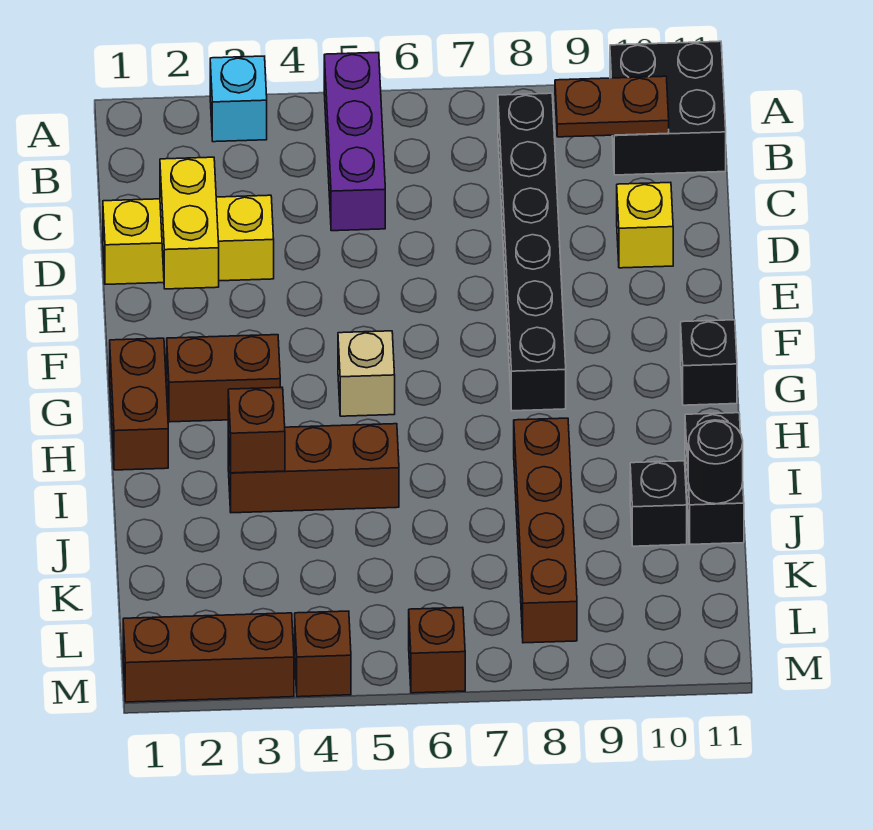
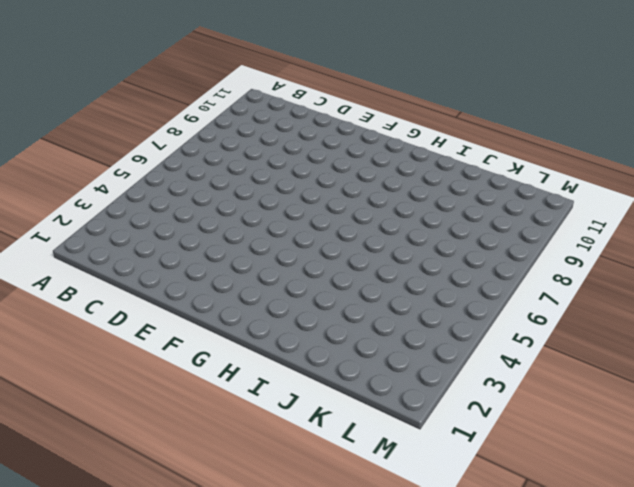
none -> cyan 1x1 brick [210,56,267,142]
none -> purple 1x3 brick [324,53,385,231]
none -> black 2x2 brick [610,41,726,175]

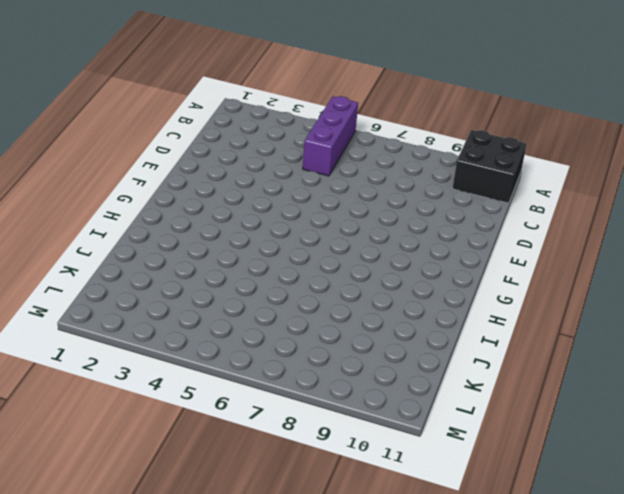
none -> cyan 1x1 brick [210,56,267,142]
none -> black 1x6 brick [498,93,566,411]
none -> yellow 1x3 brick [103,195,274,284]

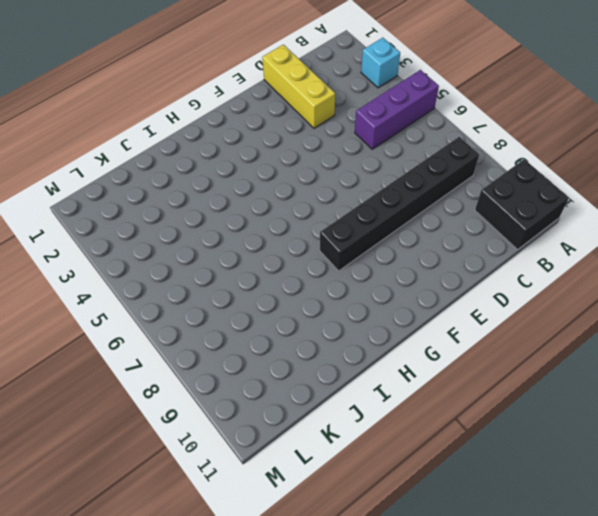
none -> yellow 1x1 brick [617,182,673,268]
none -> brown 1x2 brick [110,338,168,470]
none -> brown 1x2 brick [167,335,280,422]

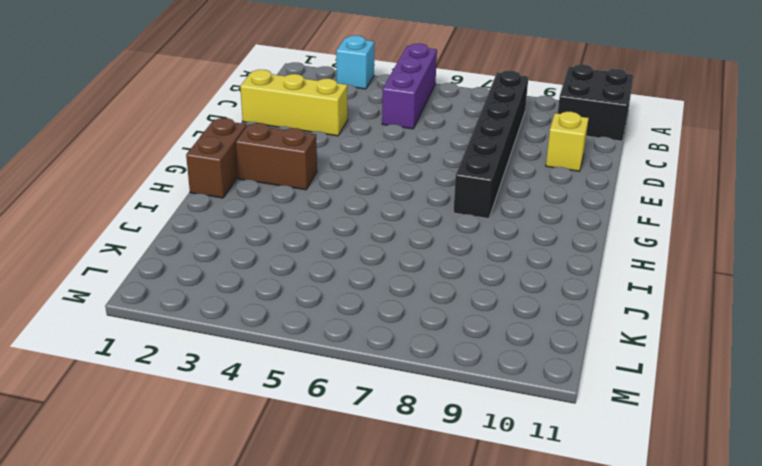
none -> tan 1x1 brick [338,331,395,416]
none -> black 1x1 brick [681,320,737,405]
none -> brown 1x3 brick [228,424,399,513]

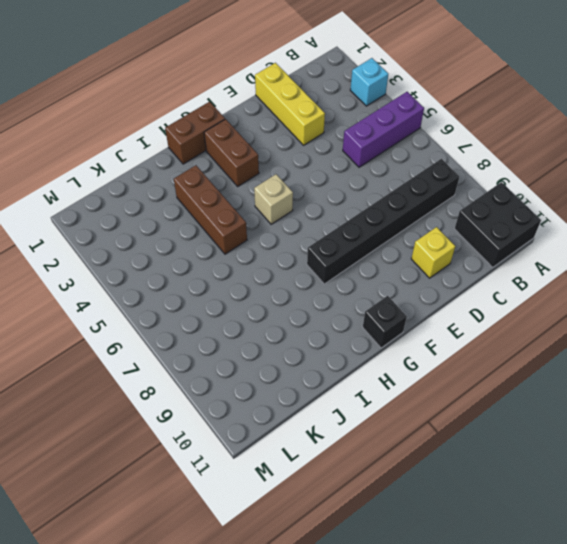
none -> brown 1x4 brick [514,418,577,643]
none -> black 1x2 brick [685,413,744,544]
none -> black 1x1 brick [630,461,687,546]

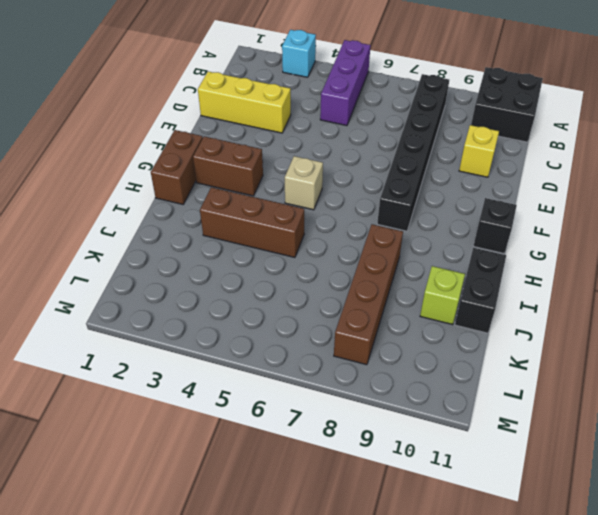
lime 1x1 brick [420,266,465,325] -> black 1x1 brick [630,461,687,546]
none -> brown 1x3 brick [123,613,294,702]
none -> brown 1x1 brick [295,611,351,697]
none -> brown 1x1 brick [409,607,465,693]

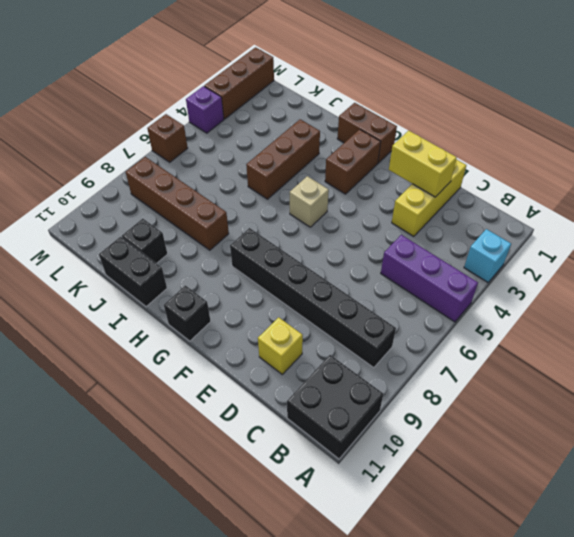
purple 1x1 brick [186,86,224,133] -> brown 1x1 brick [295,611,351,697]
none -> brown 1x2 plate [555,76,669,137]
none -> brown 1x1 brick [228,387,285,473]
none -> black 1x1 round brick [688,420,743,504]

